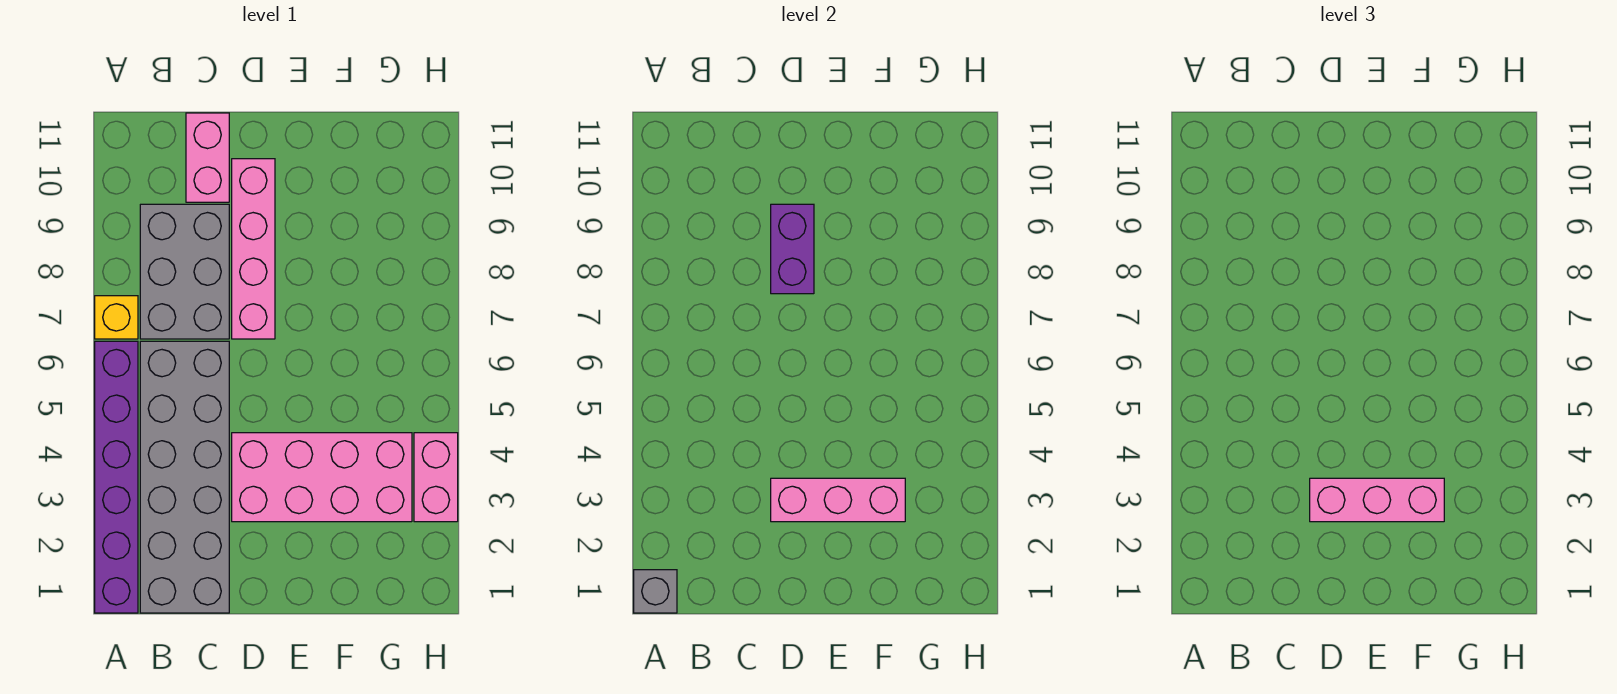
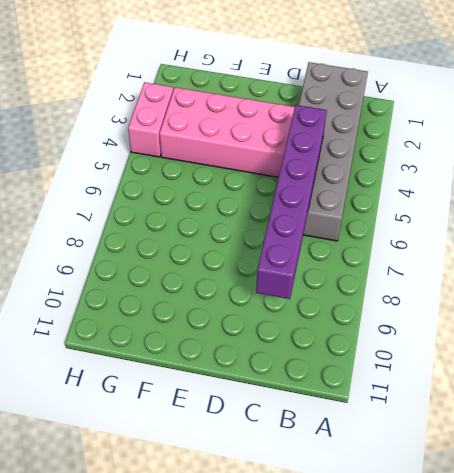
purple 1x6 brick [256,105,327,299] -> purple 1x6 brick moved to [95,341,138,613]
none -> yellow 1x1 brick [95,296,138,339]
none -> grey 2x3 brick [140,204,229,339]
none -> pink 1x2 brick [186,113,229,202]

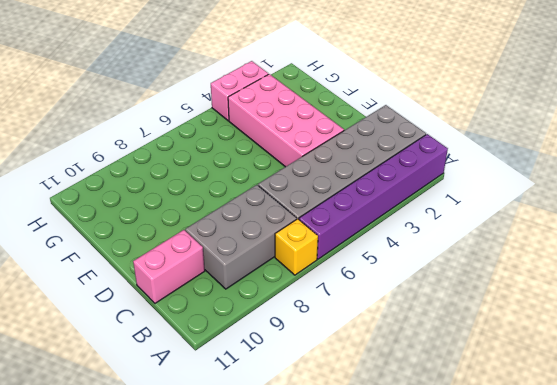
none -> pink 1x4 brick [232,159,275,339]
none -> grey 1x1 brick [634,570,677,613]
none -> pink 1x3 brick [771,478,905,522]

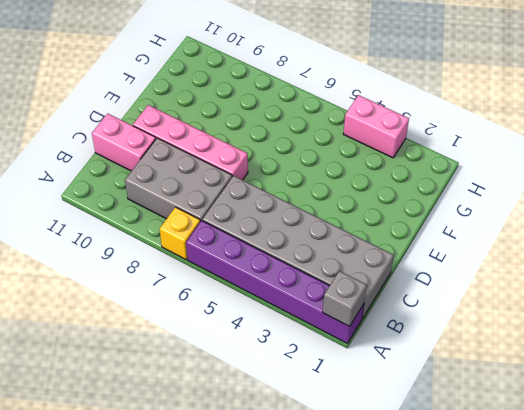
none -> pink 2x4 brick [232,433,412,522]
none -> pink 1x3 brick [771,478,905,522]
none -> purple 1x2 brick [771,204,814,294]

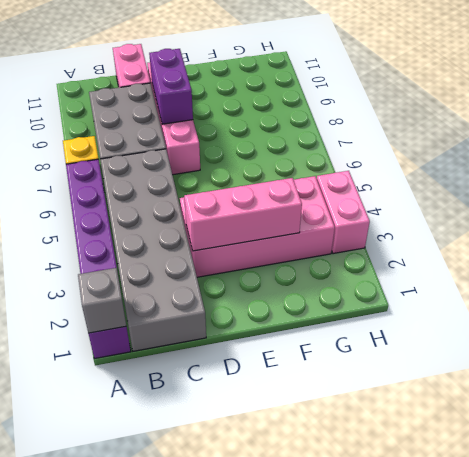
none -> pink 1x3 brick [1310,478,1444,522]

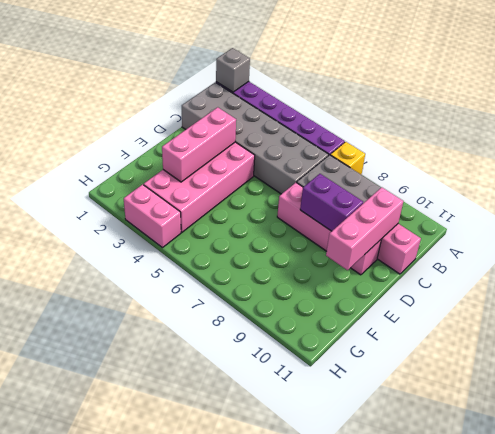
pink 1x3 brick [326,187,403,270] -> pink 1x3 brick moved to [1310,478,1444,522]

